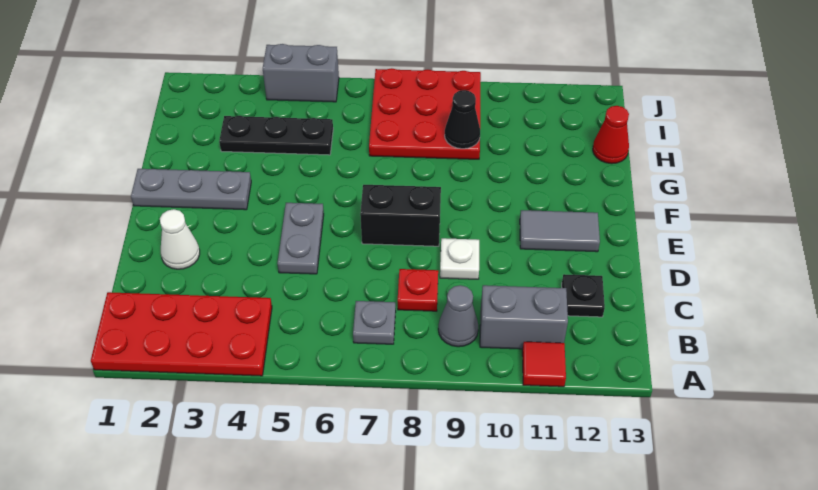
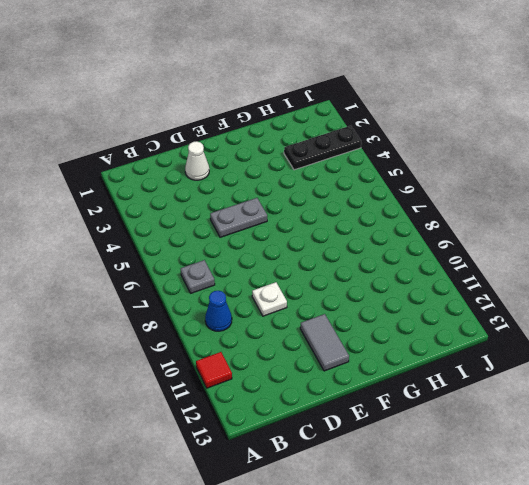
blue 1x1 cone [205,291,232,331] -> grey 1x1 cone [438,285,478,347]
black 1x3 plate [284,126,361,170] -> black 1x3 plate turned to [219,116,333,155]
none -> red 2x4 plate [91,292,272,376]
none -> grey 1x2 brick [480,285,568,349]
none -> red 1x1 plate [398,269,438,311]

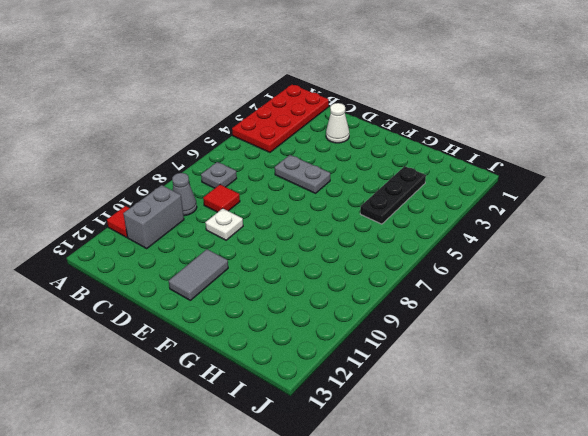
red 1x1 tile [203,185,240,212] -> red 1x1 plate [398,269,438,311]
none -> black 1x1 plate [562,274,605,317]
none -> black 1x2 brick [360,185,441,246]
none -> grey 1x3 plate [131,169,251,210]

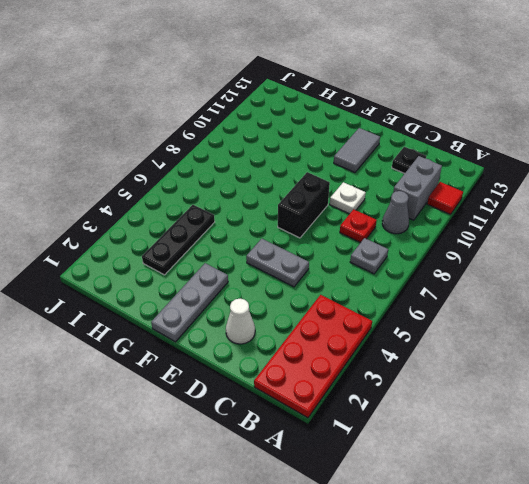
none -> red 3x3 plate [369,68,481,159]
none -> red 1x1 cone [593,106,629,164]
none -> grey 1x2 brick [263,44,339,102]

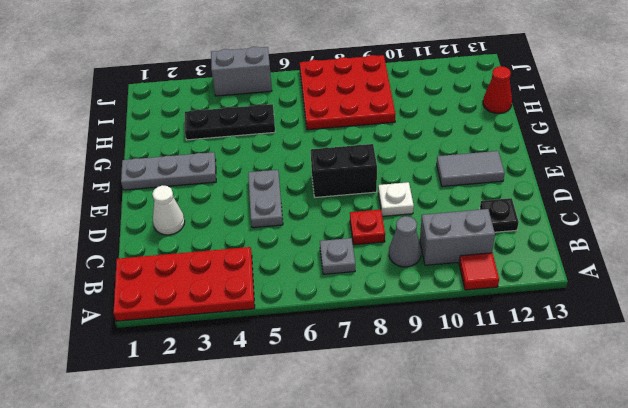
none -> black 1x1 cone [445,90,480,149]

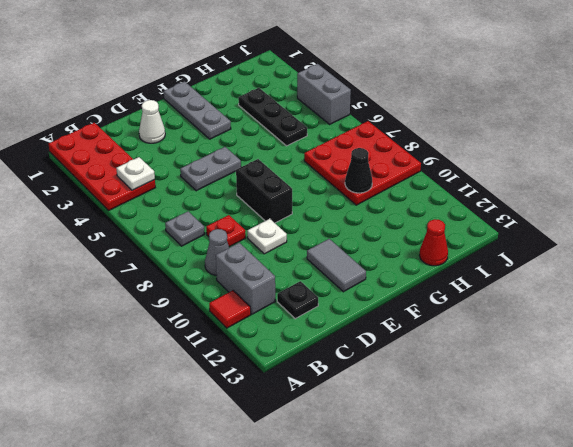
white 1x1 plate [116,157,155,190] -> none

